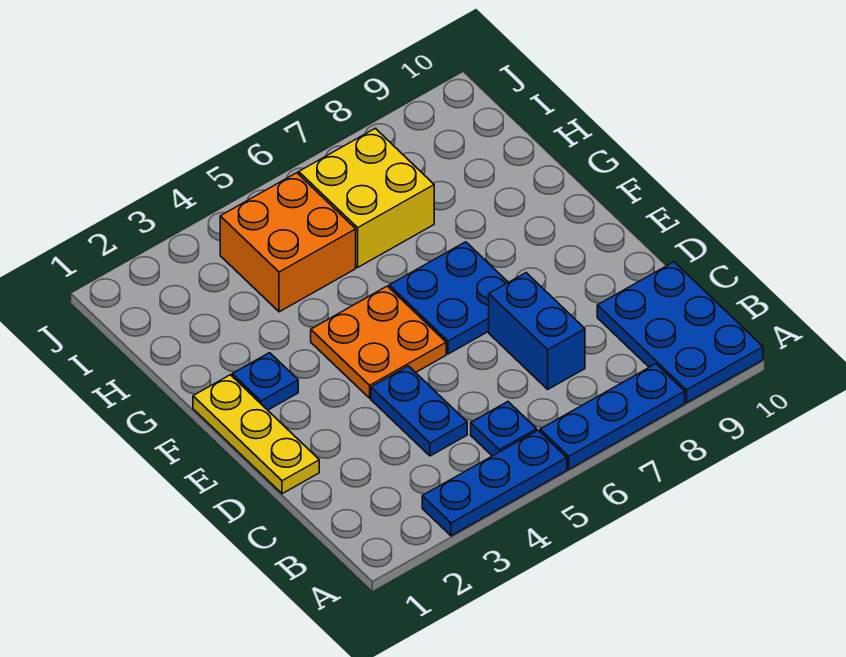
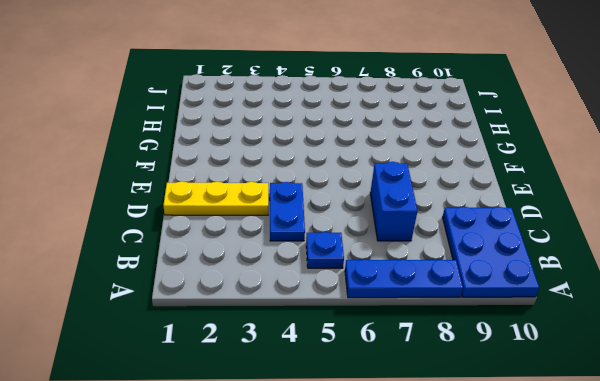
yellow 1x3 plate [163,181,268,215] -> yellow 1x3 plate turned to [193,375,319,494]
none -> blue 1x3 plate [422,430,567,536]
none -> orange 2x2 plate [311,286,446,398]
none -> blue 2x2 plate [389,242,508,354]

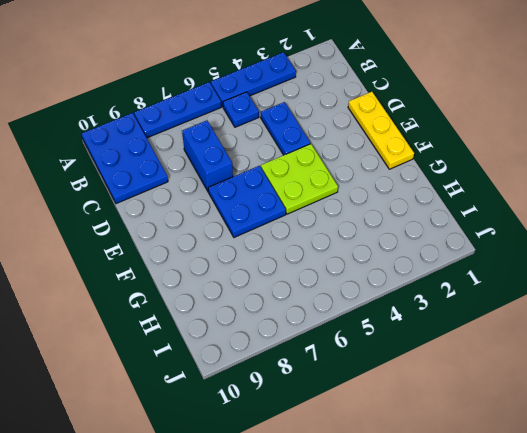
lime 2x2 plate [261,144,338,214] -> orange 2x2 plate [311,286,446,398]
none -> blue 1x1 plate [232,353,298,410]
none -> orange 2x2 brick [220,173,356,312]
none -> yellow 2x2 brick [299,128,434,267]

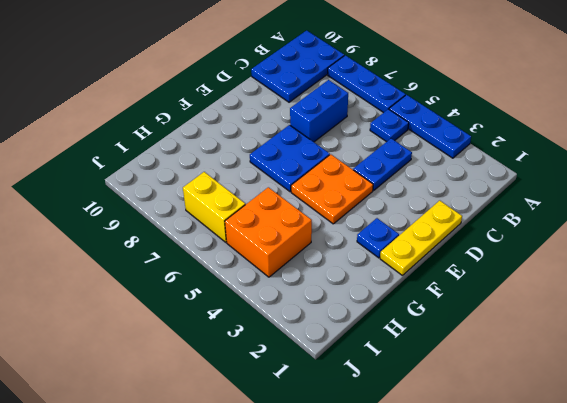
yellow 1x2 brick [183,172,245,242] -> yellow 2x2 brick [299,128,434,267]

